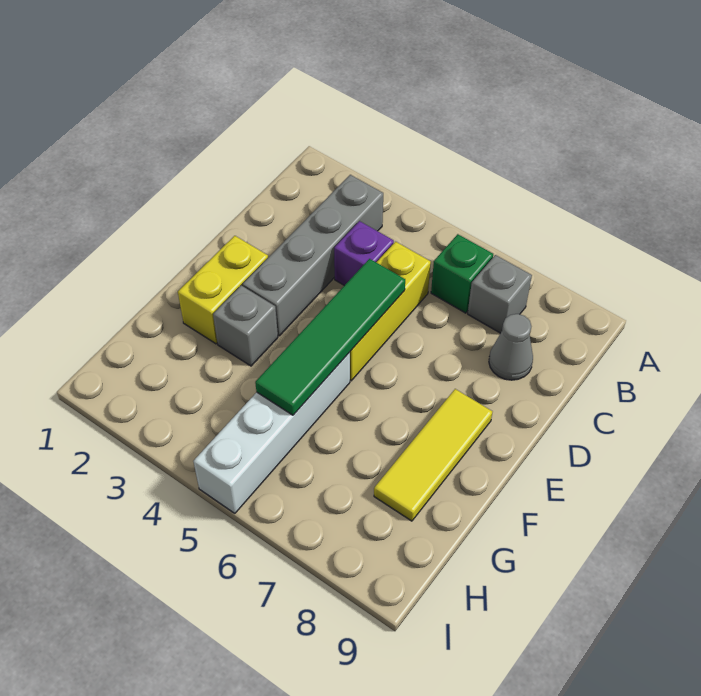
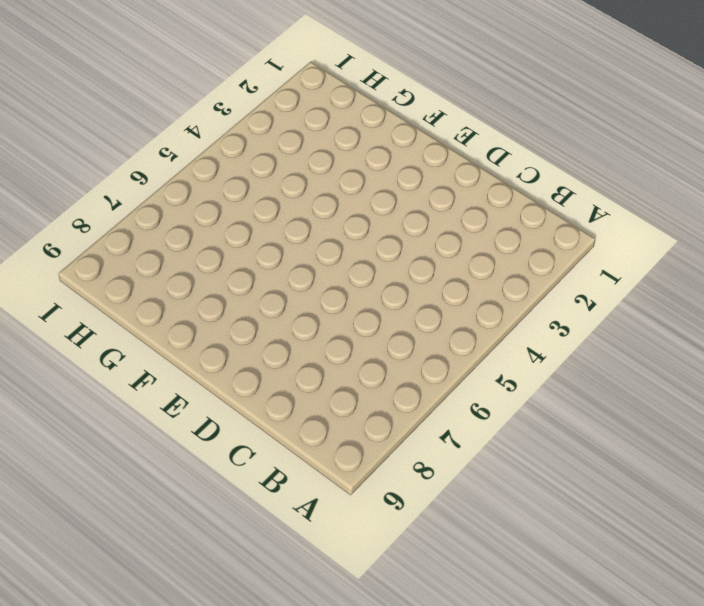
none -> grey 1x4 brick [243,175,383,336]
none -> green 1x1 brick [431,234,493,313]

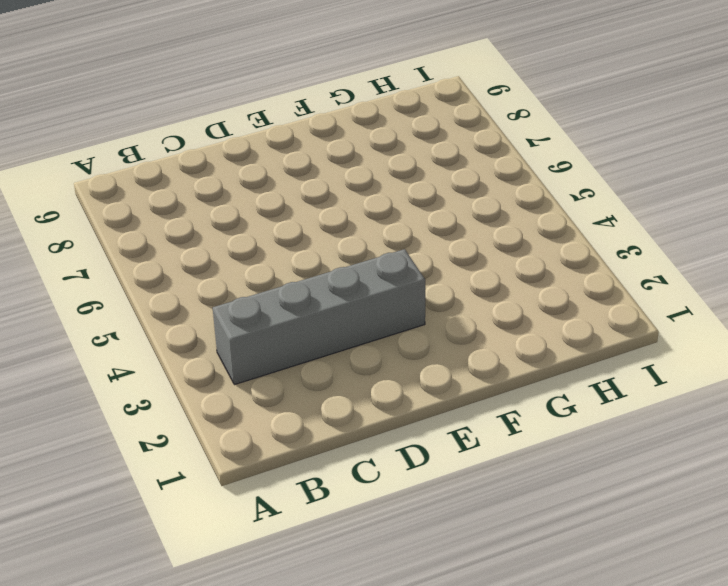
none -> green 1x1 brick [431,234,493,313]
none -> grey 1x1 brick [468,255,532,333]

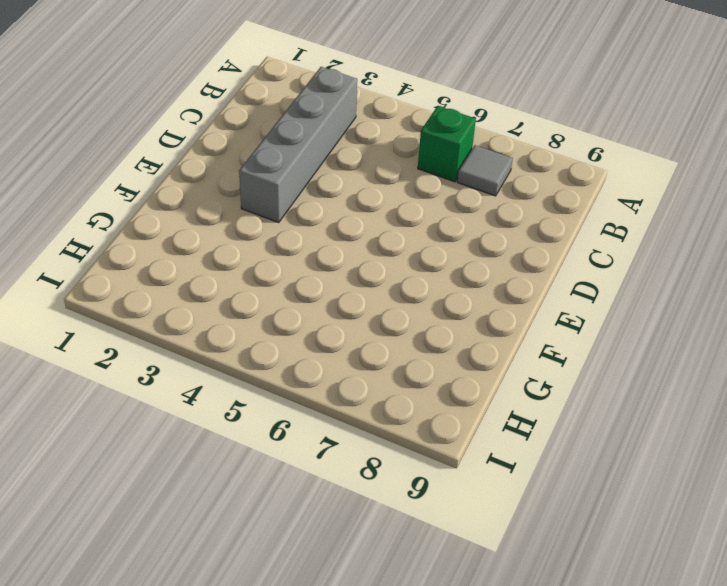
grey 1x1 tile [457,145,513,196] -> grey 1x1 brick [468,255,532,333]
none -> purple 1x1 brick [334,221,394,286]
none -> yellow 1x3 brick [350,242,431,381]

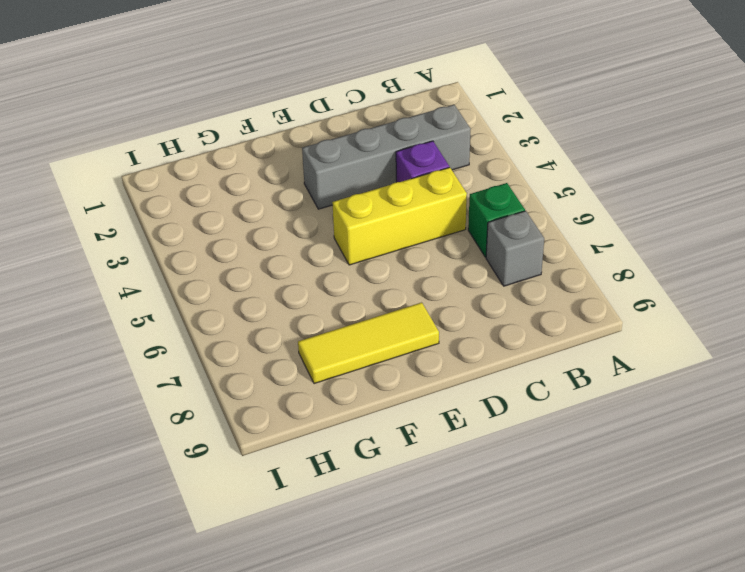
none -> grey 1x1 cone [489,314,533,380]
none -> yellow 1x2 brick [178,236,268,344]

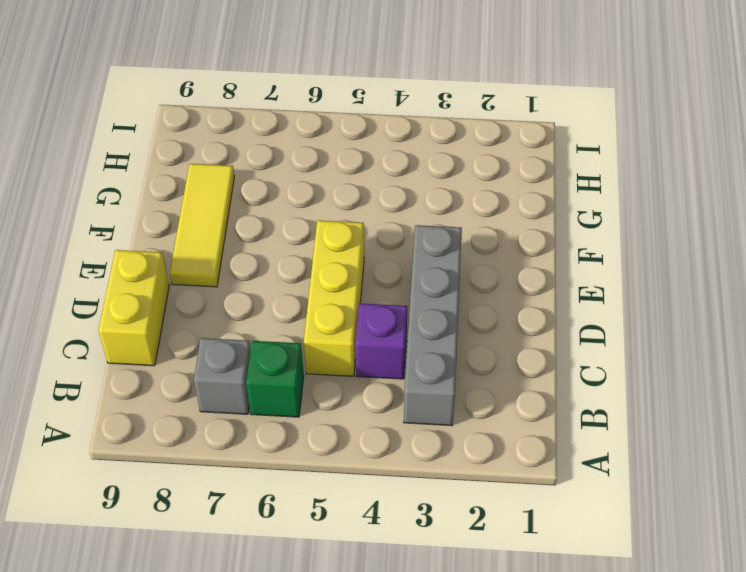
yellow 1x2 brick [99,250,169,366] -> yellow 1x2 brick moved to [178,236,268,344]
none -> grey 1x1 cone [489,314,533,380]
none -> grey 1x1 brick [213,286,278,366]

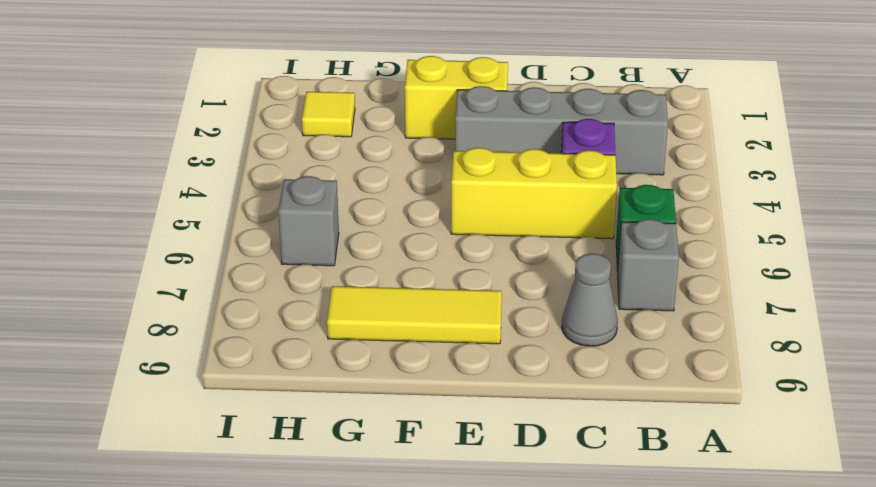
yellow 1x1 tile [302,92,355,137] -> none
grey 1x1 brick [278,176,339,266] -> grey 1x1 brick moved to [213,286,278,366]
none -> white 1x4 brick [193,352,350,513]
none -> green 1x4 tile [255,259,405,415]

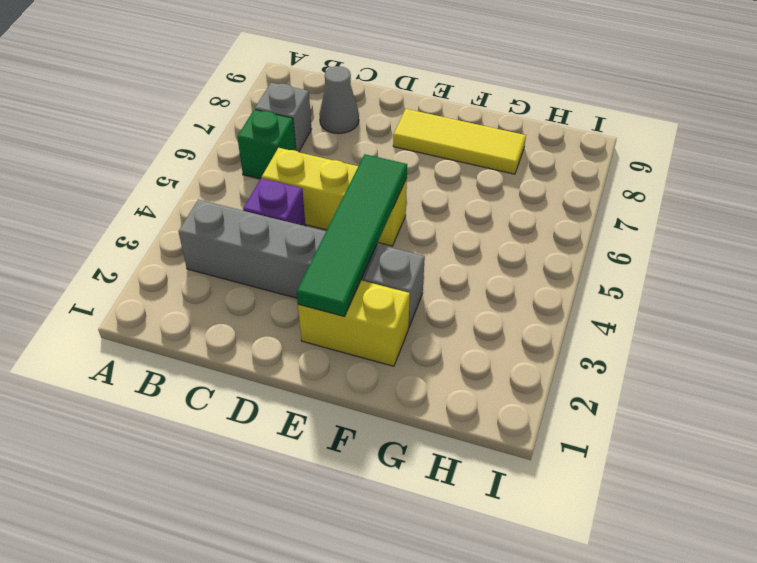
green 1x4 tile [297,154,407,316] -> green 1x4 tile turned to [255,259,405,415]
none -> white 1x4 brick [193,352,350,513]

